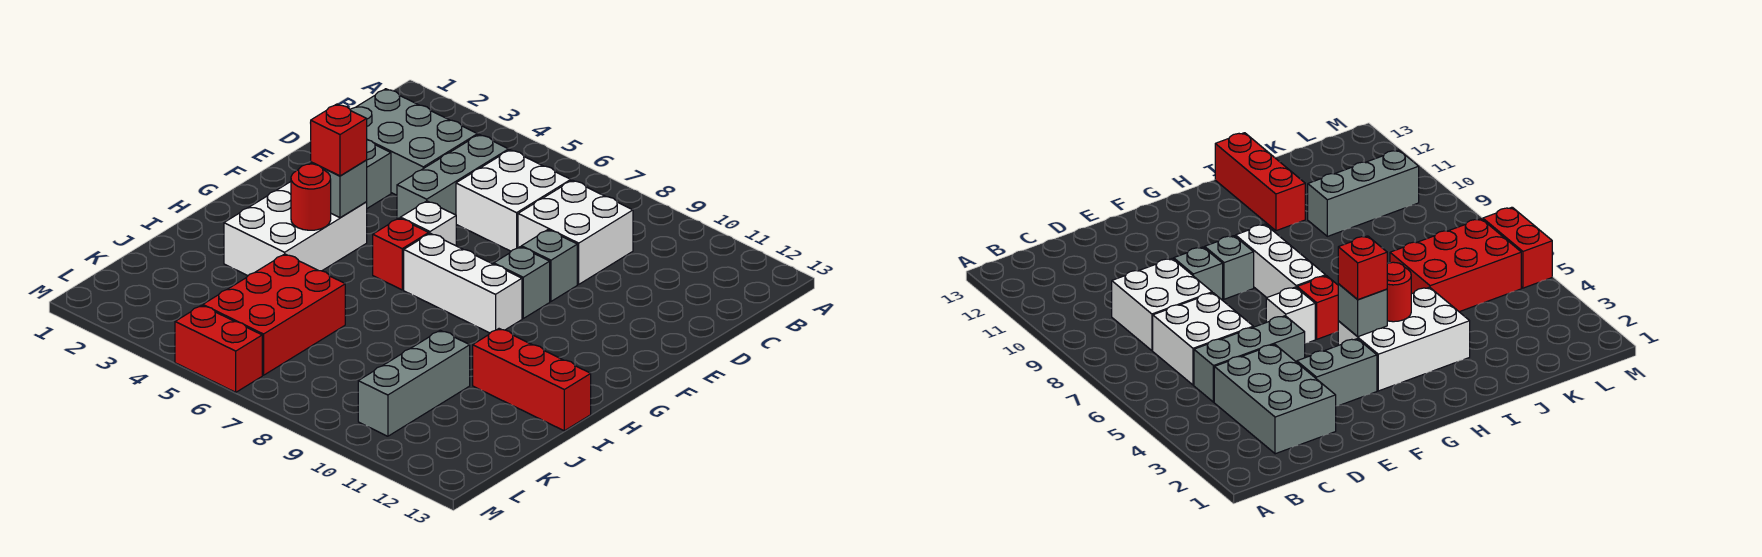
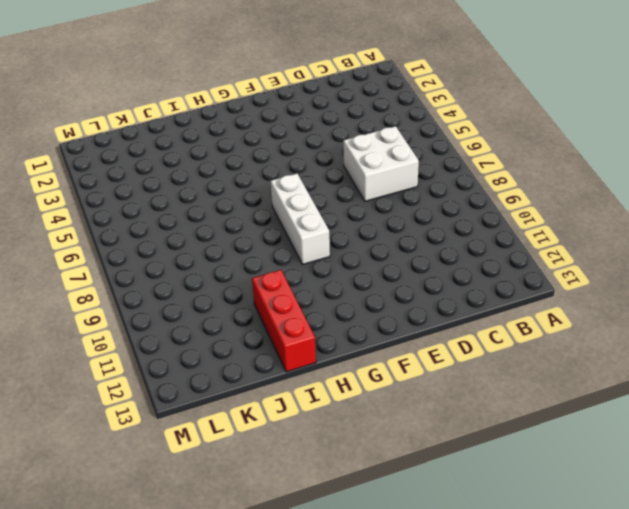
none -> grey 2x3 brick [350,89,478,195]
none -> grey 1x3 brick [397,135,509,219]
none -> white 2x2 brick [518,180,633,284]

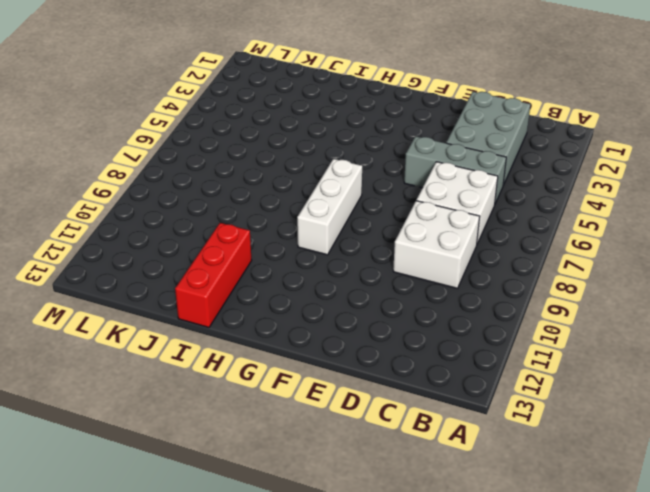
none -> grey 1x2 brick [367,140,391,208]
none -> grey 1x1 brick [521,230,577,301]
none -> white 1x1 brick [400,201,456,246]

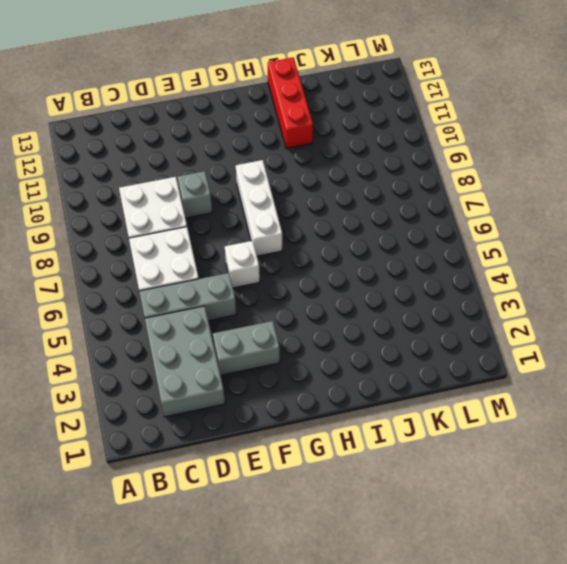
none -> grey 1x1 brick [494,247,550,318]
none -> white 2x3 brick [224,182,367,276]
none -> red 1x1 brick [373,218,429,290]

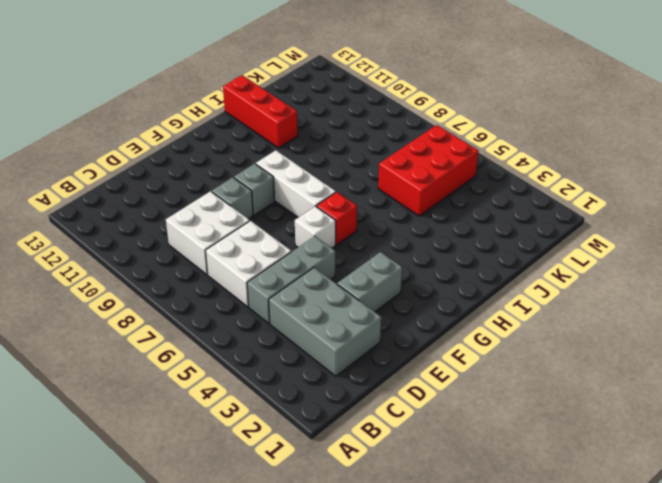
none -> white 2x3 brick [224,182,367,276]
none -> grey 1x3 brick [358,330,470,436]
none -> red 1x2 brick [175,305,262,392]

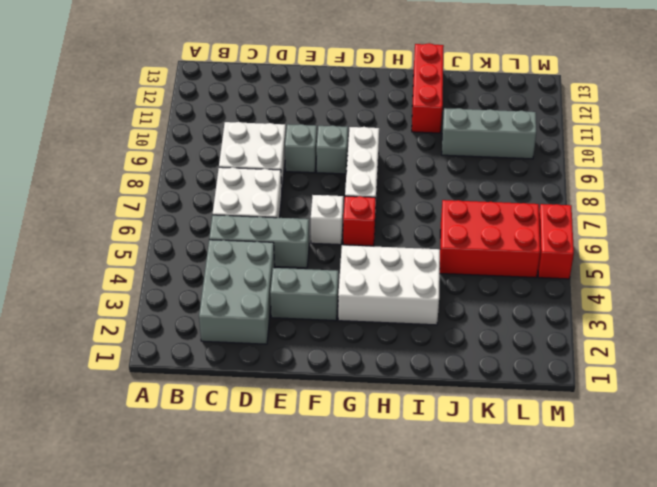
none -> grey 1x1 brick [311,160,367,218]
none -> red 1x1 round brick [291,164,331,230]
none -> red 1x1 brick [311,104,367,176]

